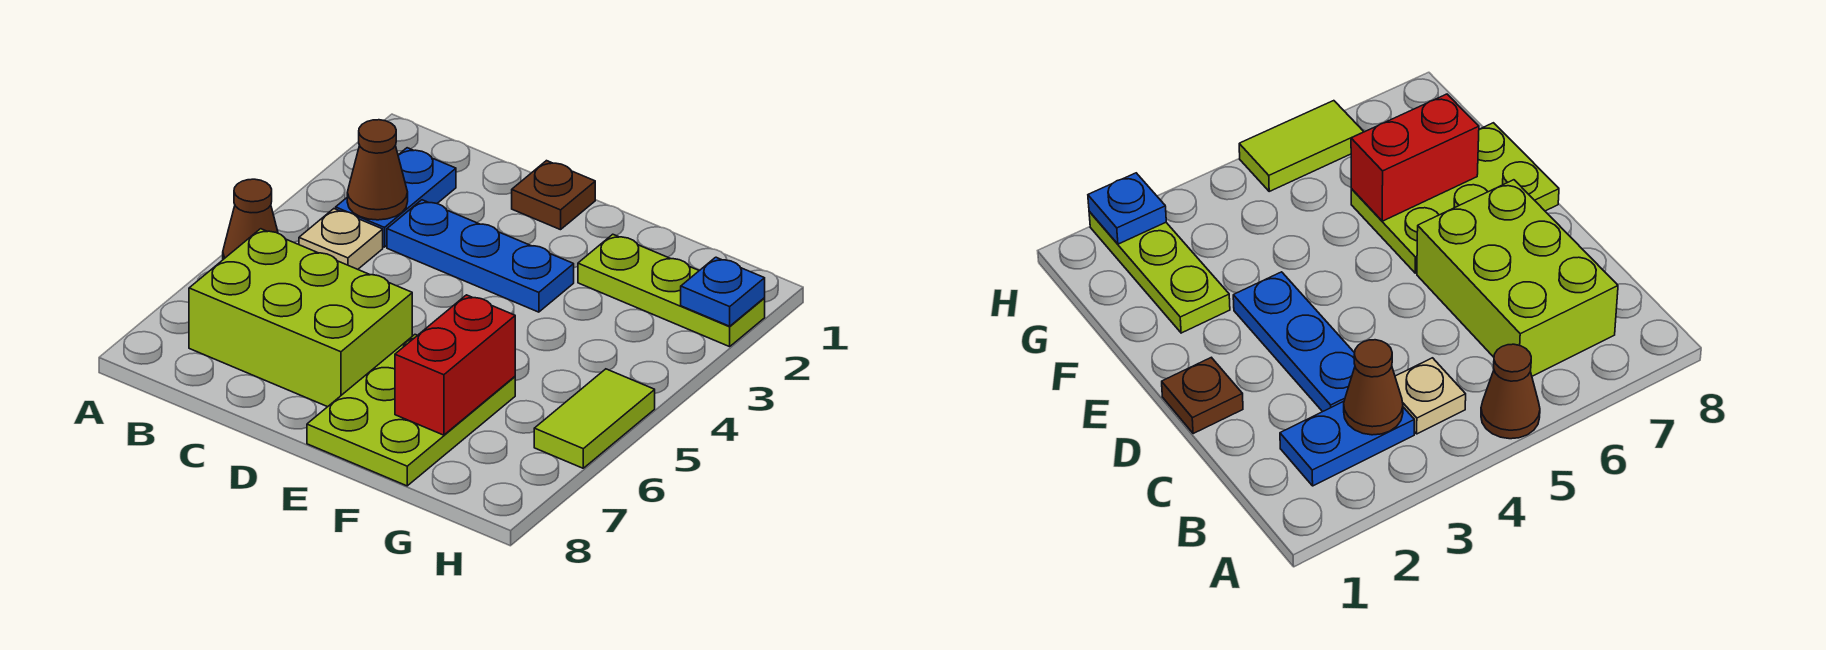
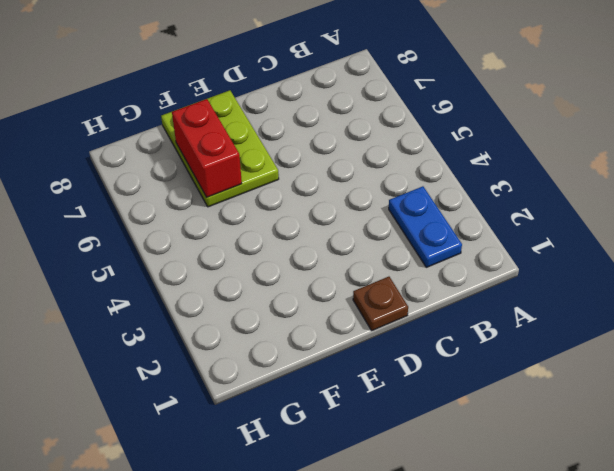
none -> brown 1x1 cone [223,179,278,259]
none -> tan 1x1 plate [299,209,383,269]
none -> lime 2x3 brick [189,229,412,407]

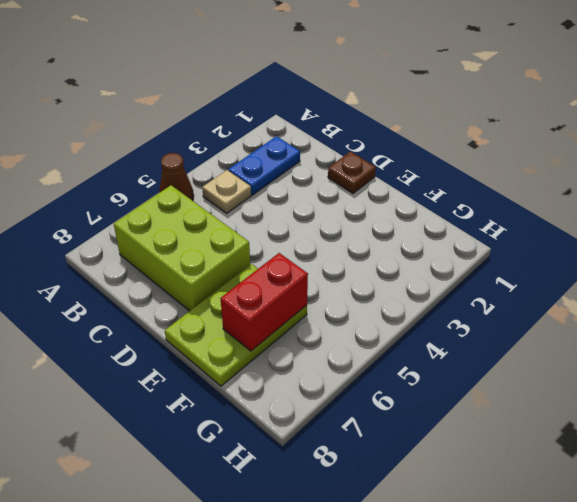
none -> blue 1x3 plate [387,200,574,312]
none -> lime 1x3 plate [578,234,765,347]
none -> lime 1x2 tile [534,369,655,468]

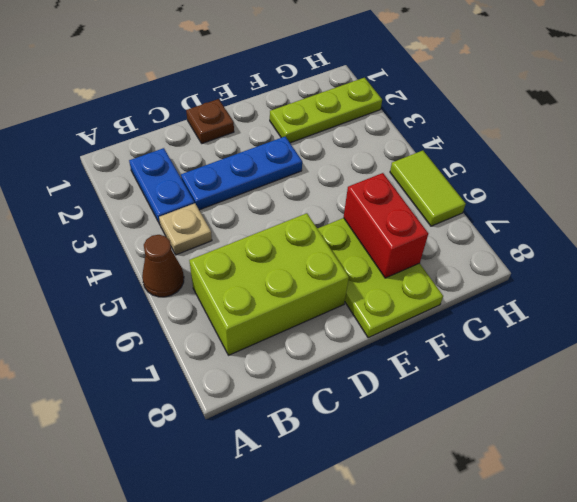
none -> brown 1x1 cone [347,120,408,220]
none -> blue 1x1 plate [681,257,765,326]

